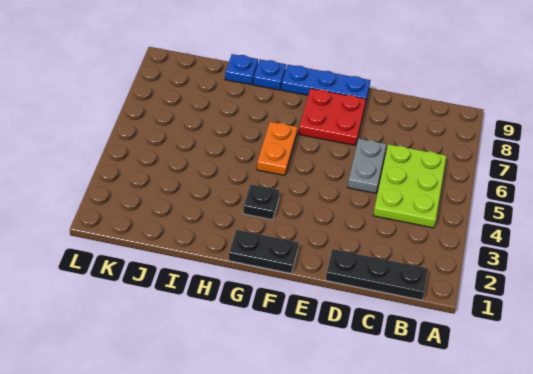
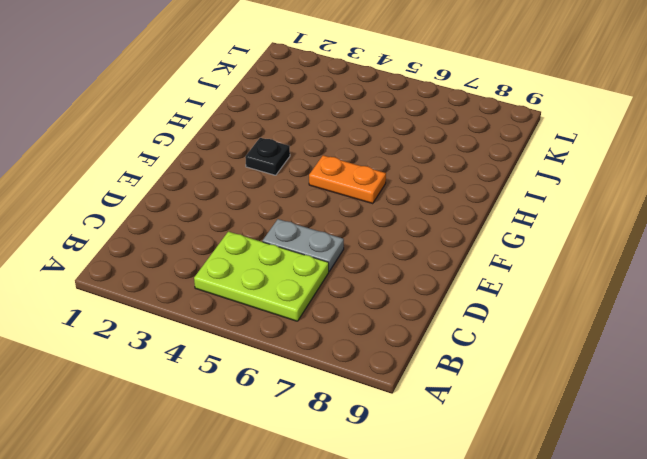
none -> black 1x3 plate [326,249,428,300]
none -> red 2x2 plate [299,88,366,145]

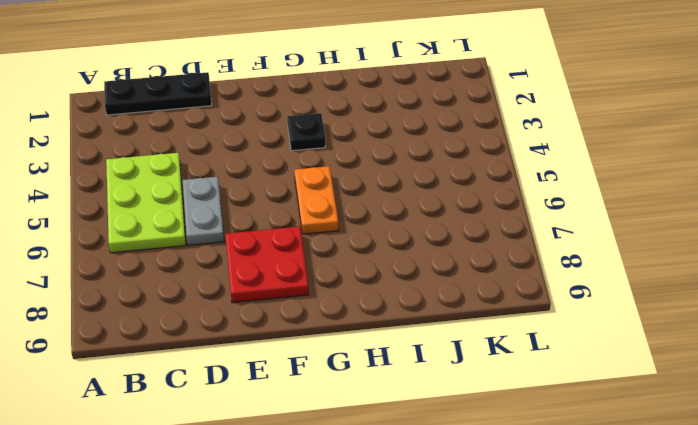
none -> blue 1x3 plate [281,65,371,100]
none -> black 1x2 plate [229,230,298,273]

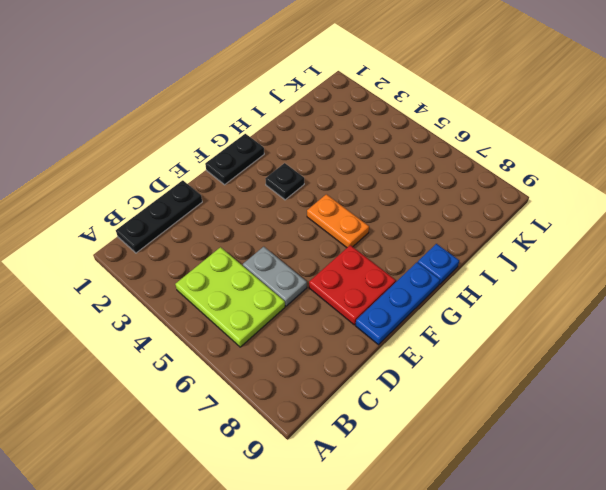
none -> blue 1x1 plate [225,54,258,85]

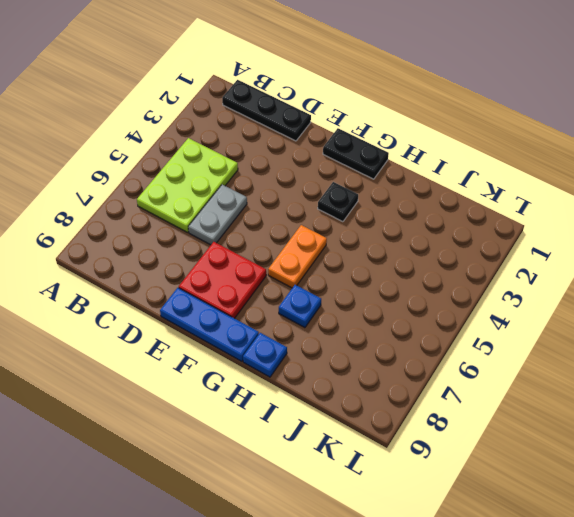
blue 1x1 plate [279,285,321,328] -> blue 1x1 plate moved to [225,54,258,85]

